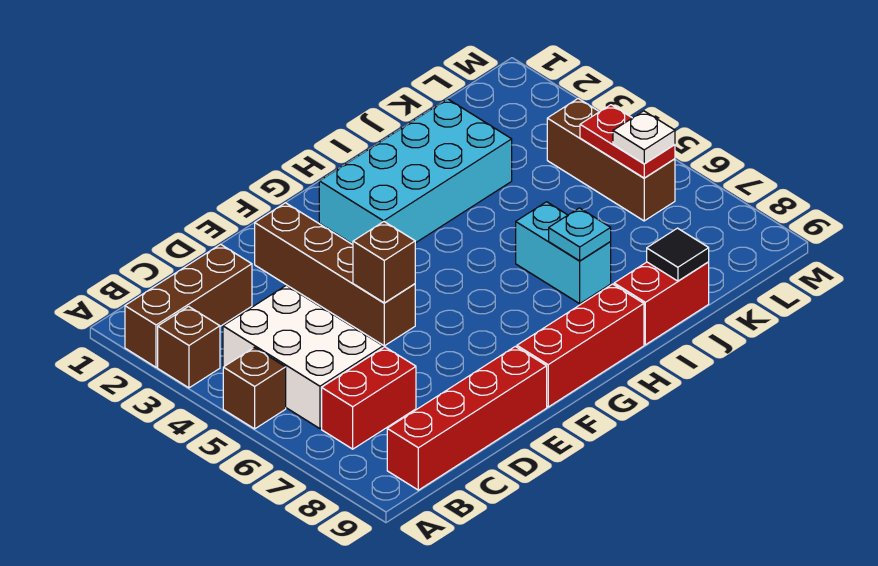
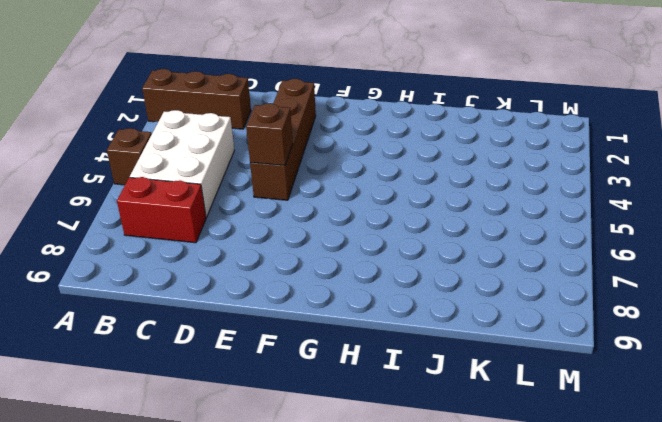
none -> brown 1x1 brick [158,306,220,388]
none -> red 1x4 brick [387,346,547,490]
none -> red 1x3 brick [517,284,644,407]

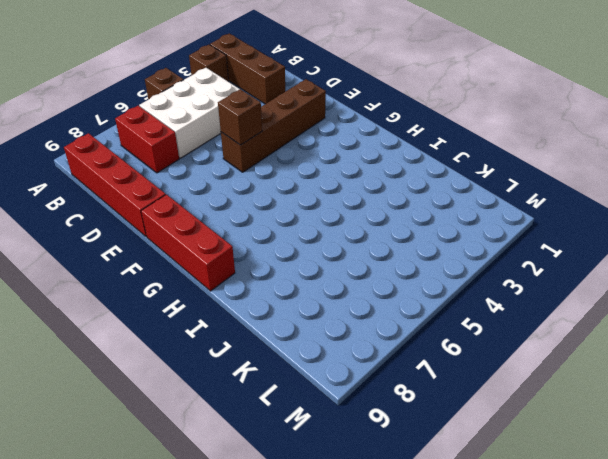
none -> cyan 2x4 brick [319,99,512,244]
none -> cyan 1x2 brick [516,202,611,304]
none -> red 1x2 brick [614,262,709,345]

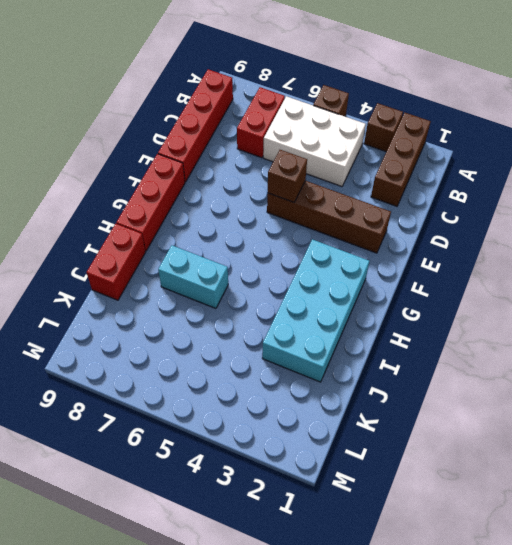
none -> brown 1x3 brick [547,99,675,221]
none -> cyan 1x1 plate [549,208,611,261]
none -> black 1x1 tile [647,228,709,281]

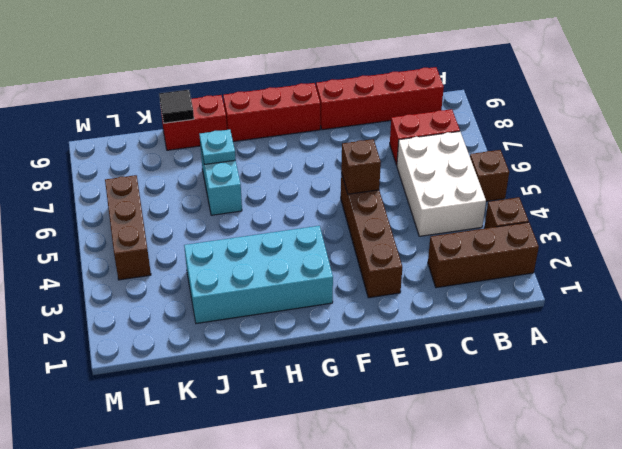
none -> red 1x2 plate [580,105,675,178]
none -> white 1x1 plate [613,111,675,164]

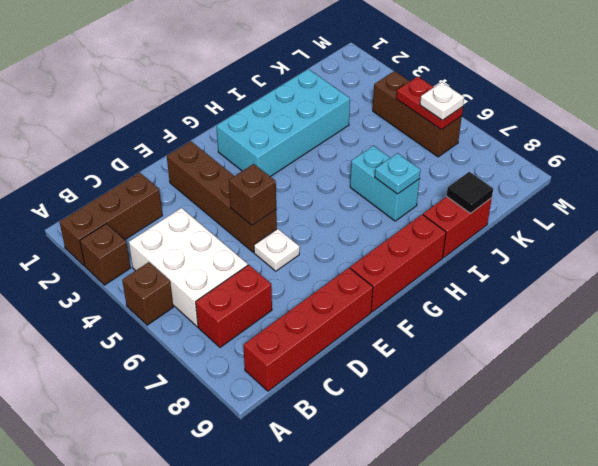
white 1x1 plate [254,229,300,271] -> none

